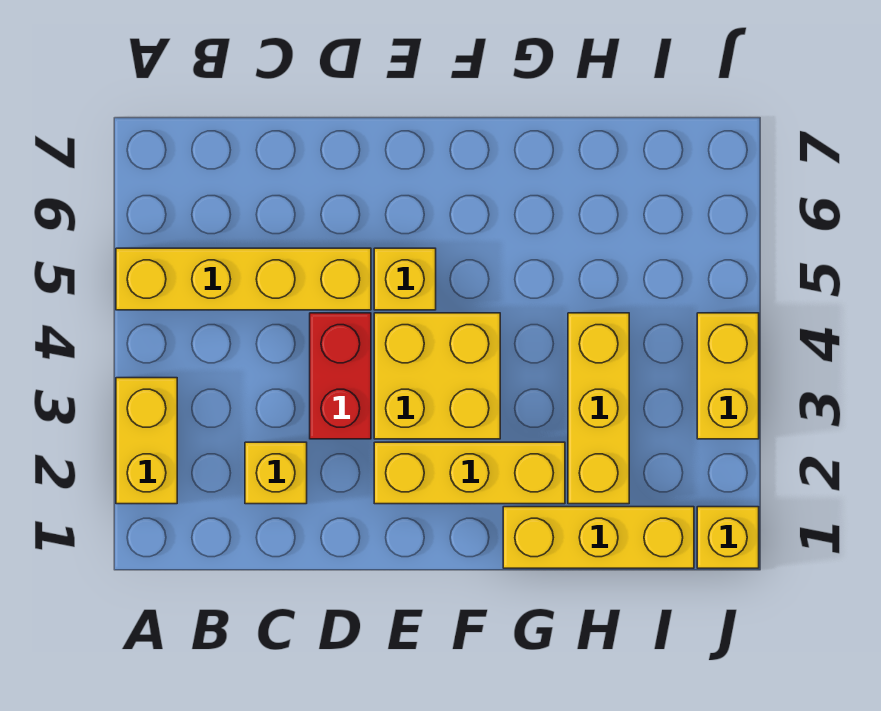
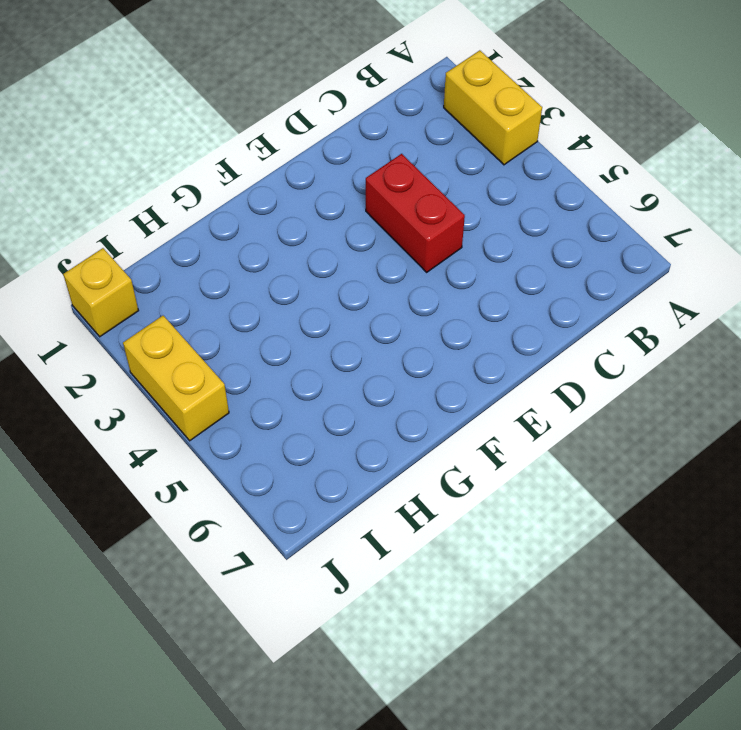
none -> yellow 1x4 brick [116,248,371,310]
none -> yellow 1x1 brick [245,442,307,504]

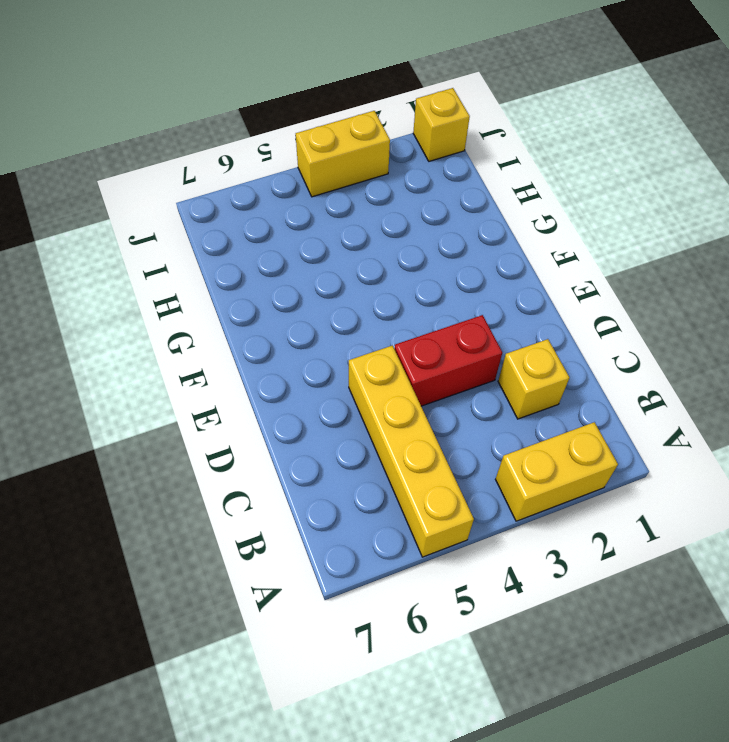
none -> yellow 1x3 brick [374,442,565,504]
none -> yellow 2x2 brick [374,313,500,439]

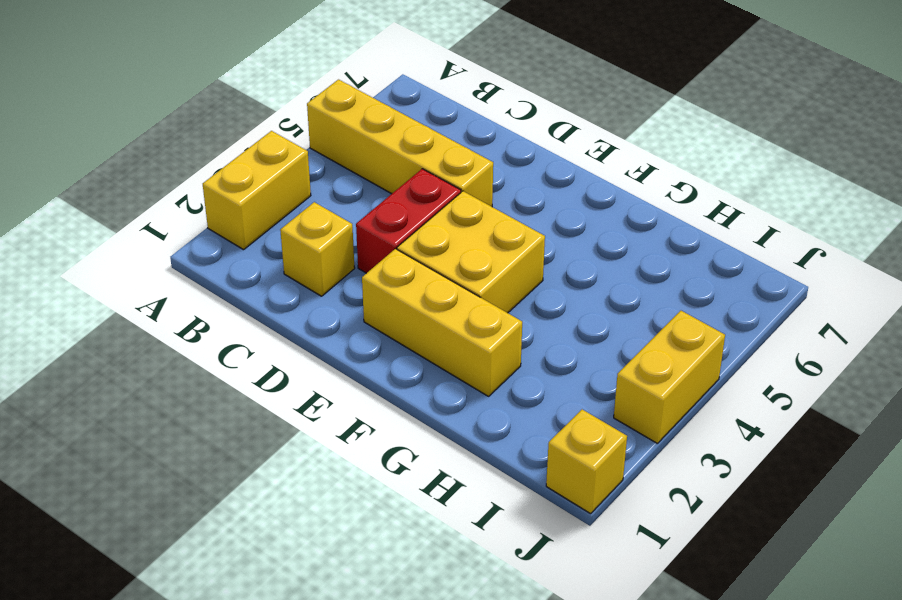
none -> yellow 1x1 brick [374,248,436,310]
none -> yellow 1x3 brick [503,507,694,568]

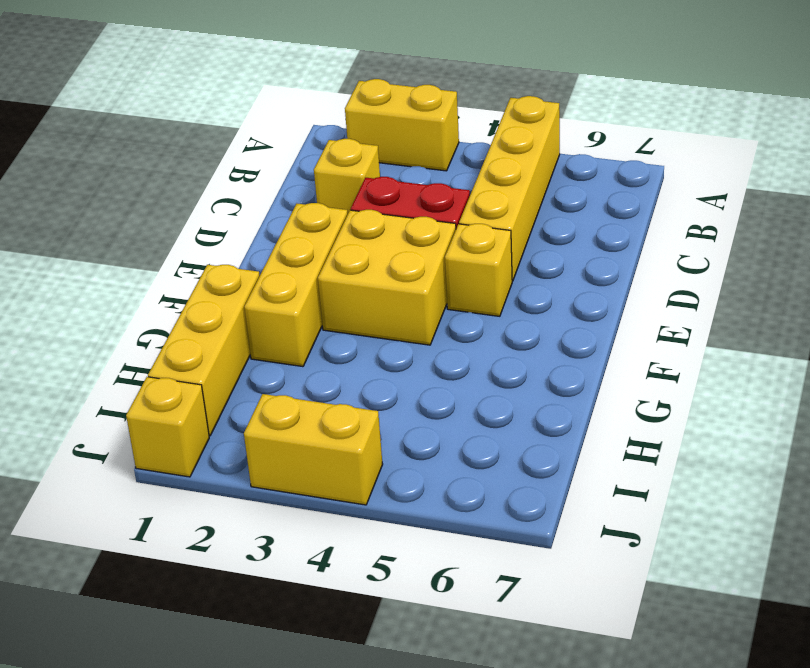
none -> yellow 1x3 brick [568,313,629,504]

